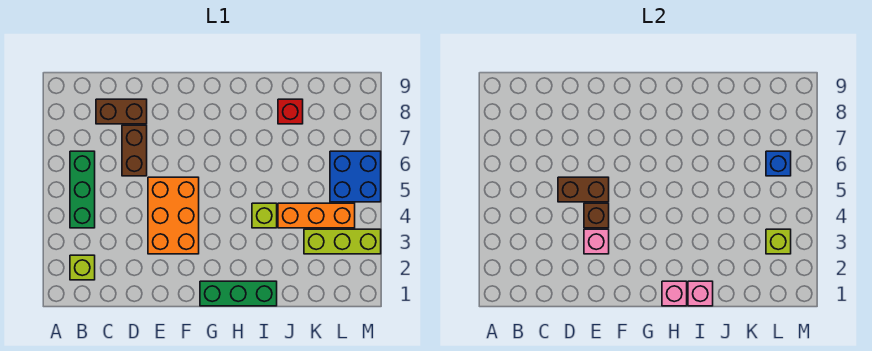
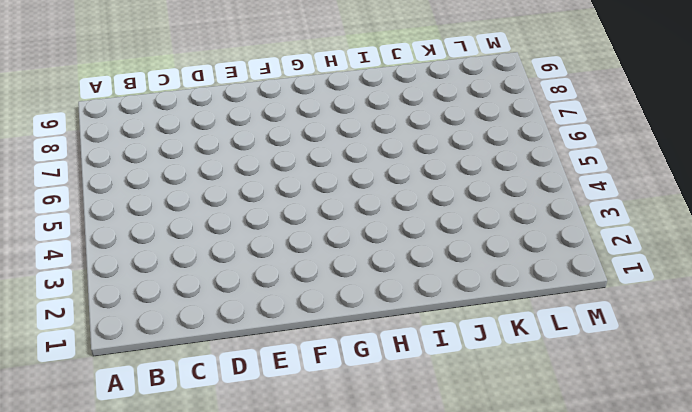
none -> lime 1x1 brick [70,255,95,280]
none -> green 1x3 brick [70,151,95,228]
none -> brown 1x2 brick [96,99,147,124]

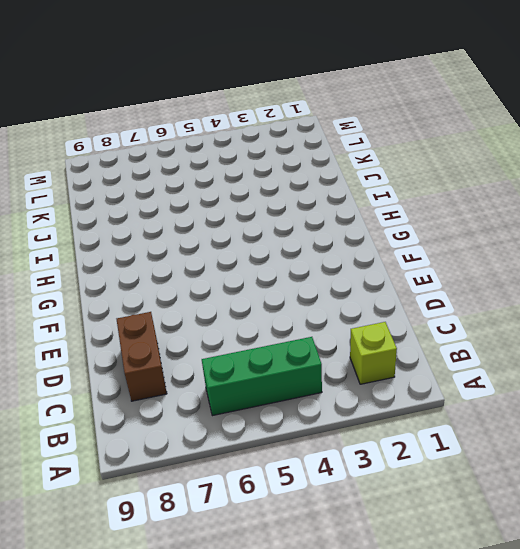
none -> brown 1x2 brick [122,125,147,176]
none -> orange 2x3 brick [148,177,199,254]
none -> green 1x3 brick [200,281,277,306]

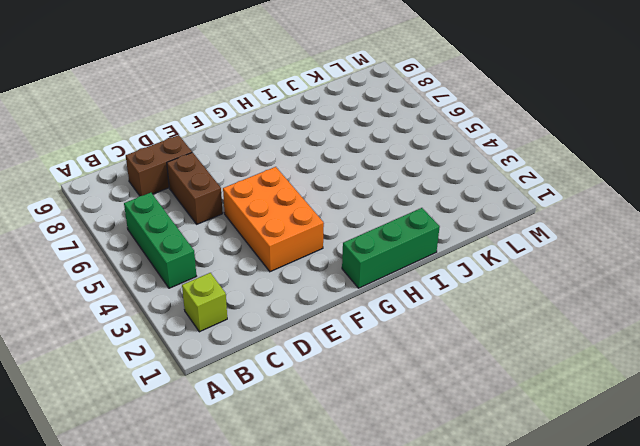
none -> lime 1x1 brick [252,203,277,228]
none -> orange 1x3 brick [278,203,355,228]
none -> red 1x1 brick [278,99,303,124]

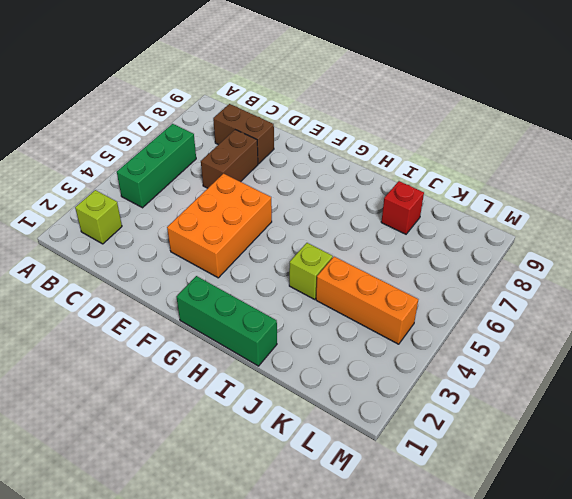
none -> lime 1x3 brick [304,229,381,254]
none -> blue 2x2 brick [330,151,381,202]
none -> brown 1x2 brick [558,177,609,202]

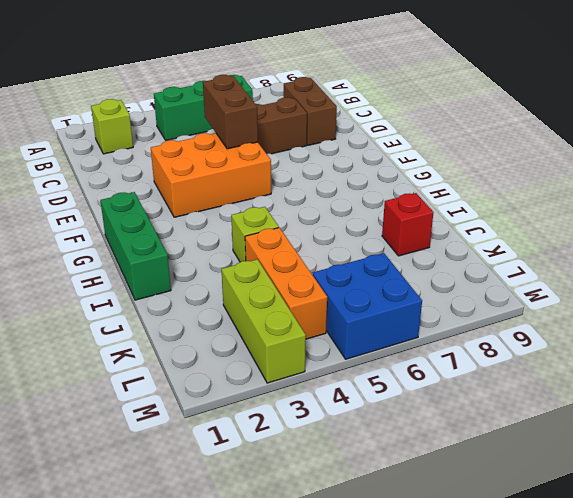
none -> pink 1x1 brick [584,229,609,254]
none -> brown 1x1 brick [584,203,609,228]
none -> pink 1x1 brick [662,281,687,306]

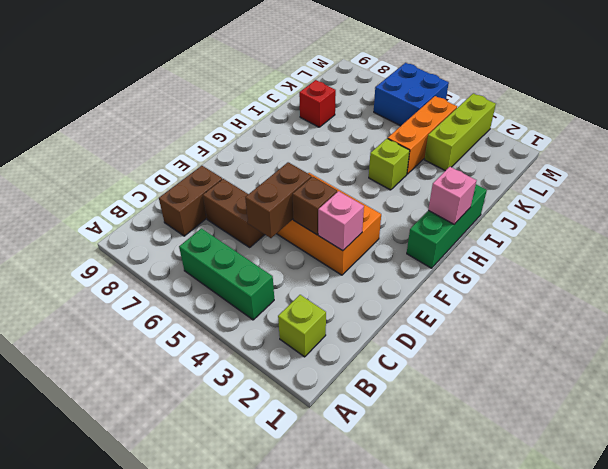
none -> pink 1x1 brick [688,281,713,306]
none -> lime 1x1 brick [766,229,791,254]
none -> blue 1x1 brick [766,151,791,176]

